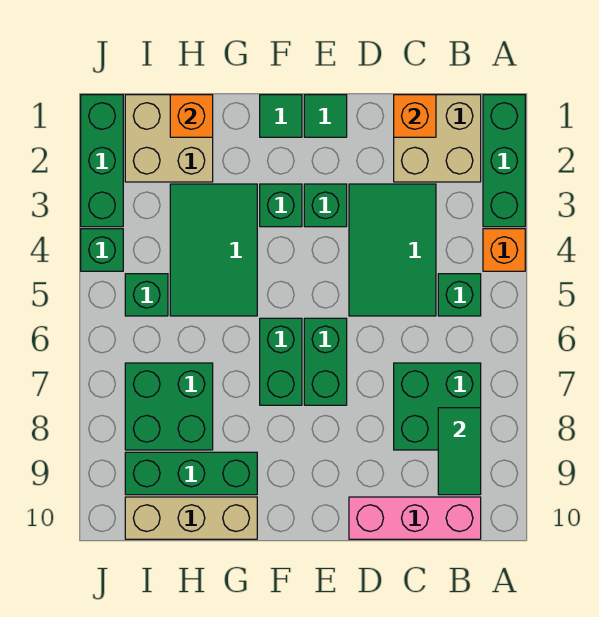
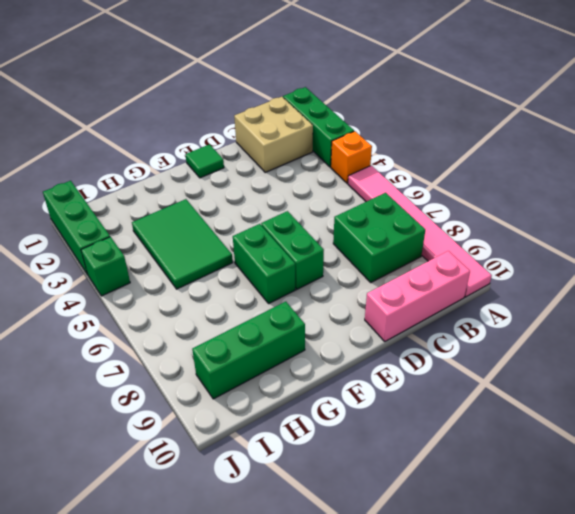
pink 1x6 tile [348,166,492,297] -> none
none -> green 1x1 brick [438,274,481,316]
none -> green 2x3 tile [349,184,436,316]
none -> green 1x1 brick [304,184,347,227]

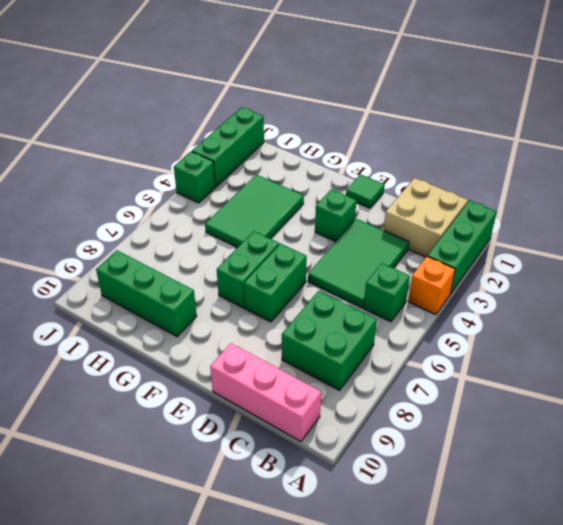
none -> green 1x1 tile [260,95,302,137]
none -> green 1x1 brick [260,184,302,227]
none -> tan 1x3 brick [125,497,257,539]

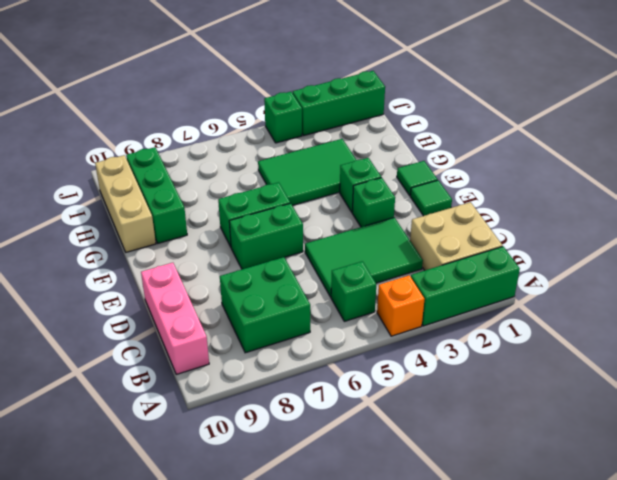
none -> tan 2x2 brick [125,95,213,182]
none -> green 2x2 brick [125,363,213,450]
none -> green 1x1 brick [125,274,168,316]

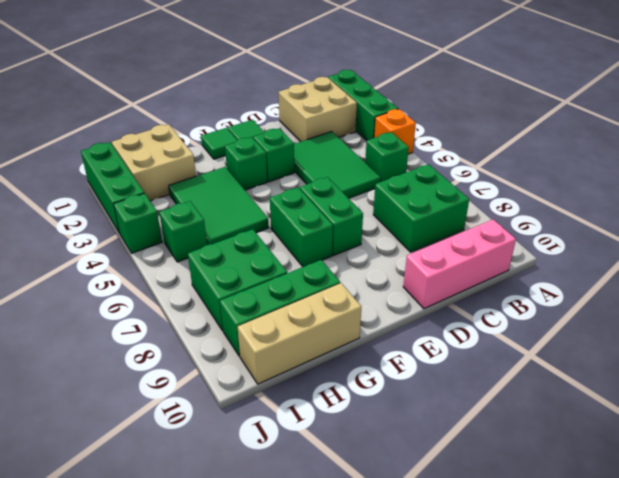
none -> green 1x2 tile [438,408,481,495]
none -> orange 1x1 brick [394,95,436,137]
none -> orange 1x1 brick [170,95,213,137]

